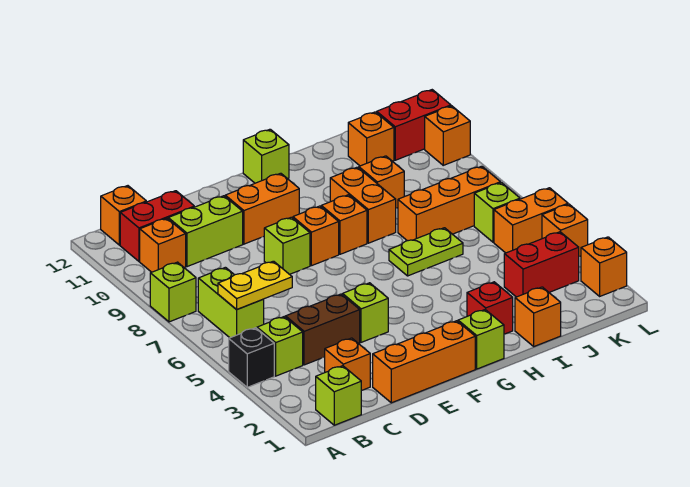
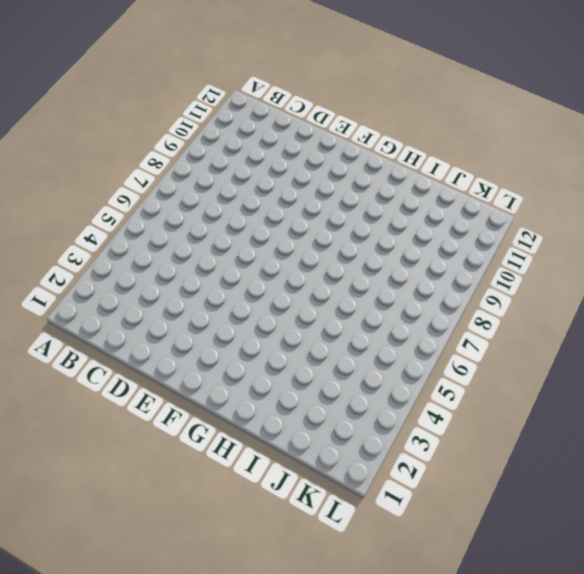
none -> black 1x1 brick [229,328,274,387]
none -> lime 1x1 brick [150,262,196,322]
none -> lime 1x1 brick [316,366,361,425]
none -> lime 1x1 brick [257,317,303,376]

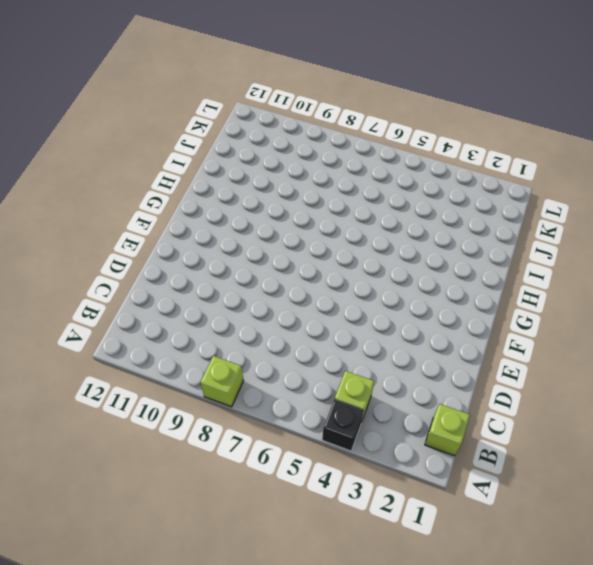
none -> lime 1x2 brick [198,267,264,338]
none -> orange 1x1 brick [140,218,186,272]
none -> red 1x2 brick [120,191,194,261]
none -> orange 1x1 brick [101,186,146,245]

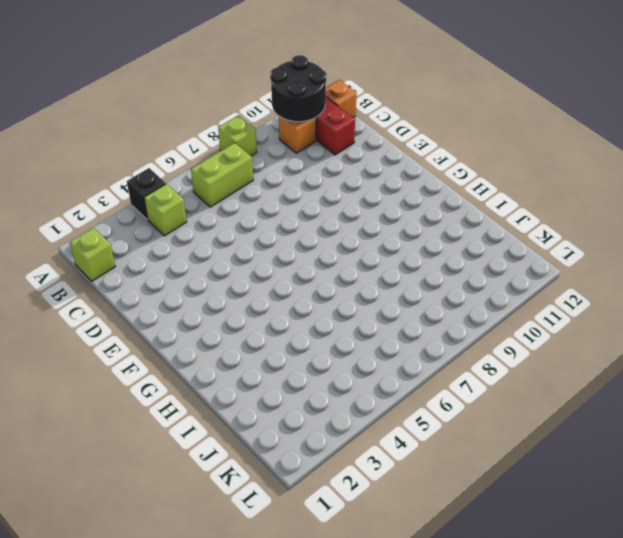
black 2x2 round brick [270,55,327,122] -> none
none -> orange 1x1 brick [325,338,370,390]
none -> brown 1x2 brick [286,294,360,365]
none -> lime 1x2 brick [168,196,243,267]
none -> orange 1x3 brick [373,321,475,403]

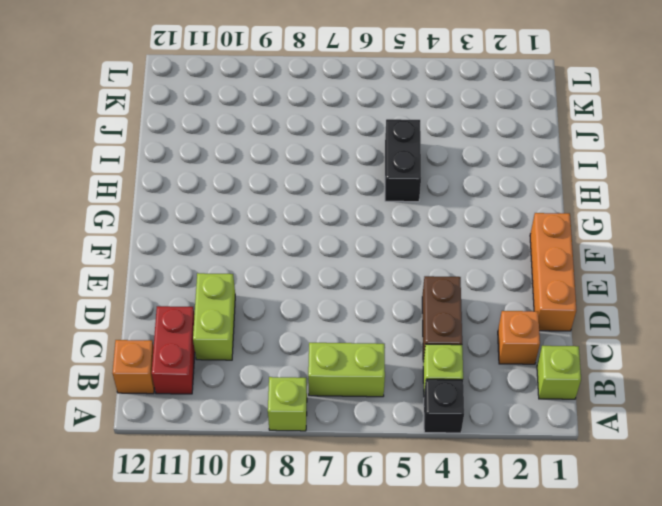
black 1x2 brick [385,119,421,202] -> none
none -> orange 1x1 brick [140,218,186,272]
none -> lime 1x1 brick [343,283,388,342]
none -> lime 1x1 brick [264,217,310,274]
none -> orange 1x2 brick [225,173,299,244]

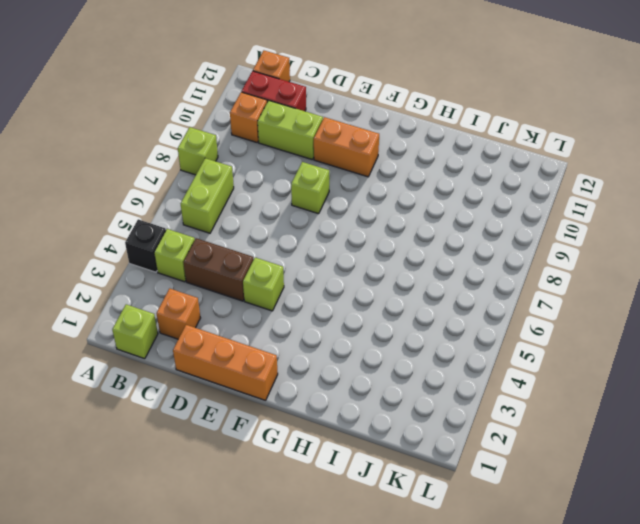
none -> orange 1x1 brick [293,206,339,266]
none -> lime 1x1 brick [458,310,504,369]
none -> orange 1x1 brick [321,195,367,254]
none -> lime 1x1 brick [243,129,289,183]

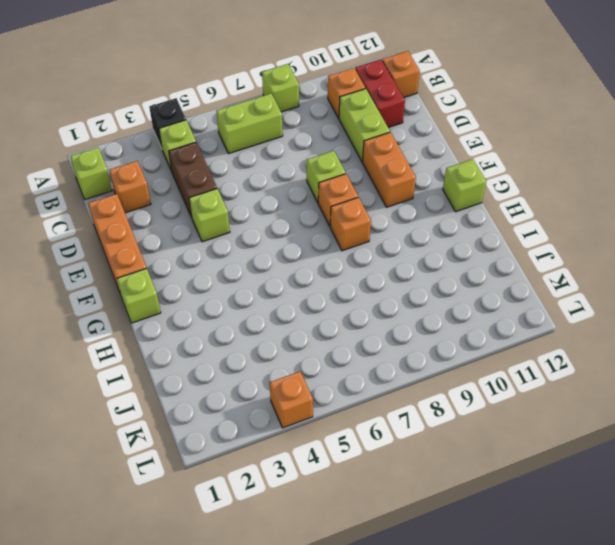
none -> red 1x1 brick [467,282,513,334]
none -> lime 1x2 plate [389,228,463,276]
none -> orange 1x2 brick [330,167,396,243]
none -> orange 1x1 brick [515,287,561,346]

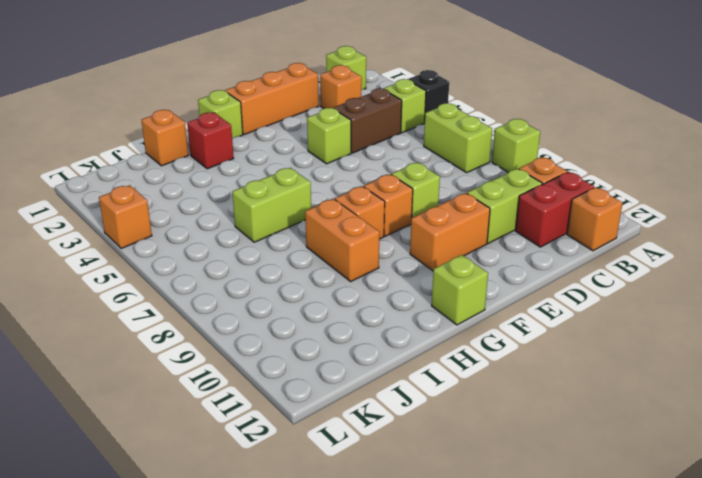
lime 1x2 brick [232,168,311,242] -> lime 1x2 plate [389,228,463,276]
none -> orange 1x3 brick [398,166,501,241]
none -> orange 1x1 brick [359,156,404,208]
none -> red 1x2 brick [504,232,579,297]
none -> orange 1x1 brick [348,112,394,166]

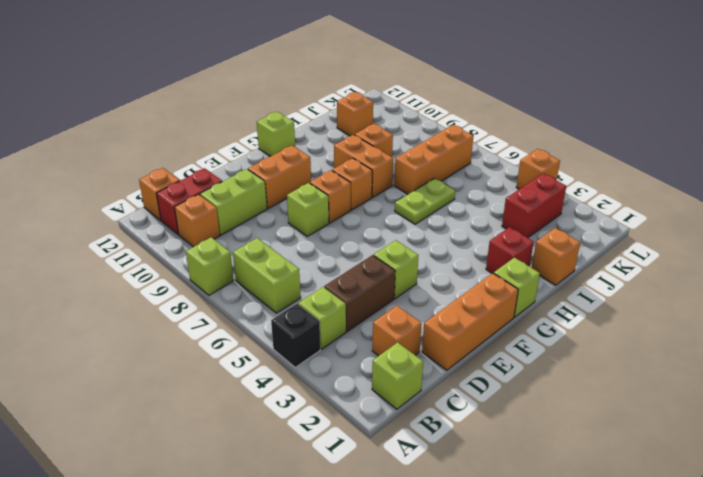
none -> orange 1x2 brick [494,188,568,253]
none -> lime 1x1 brick [474,183,520,242]
none -> red 1x2 brick [377,90,451,160]
none -> orange 1x1 brick [581,237,627,296]

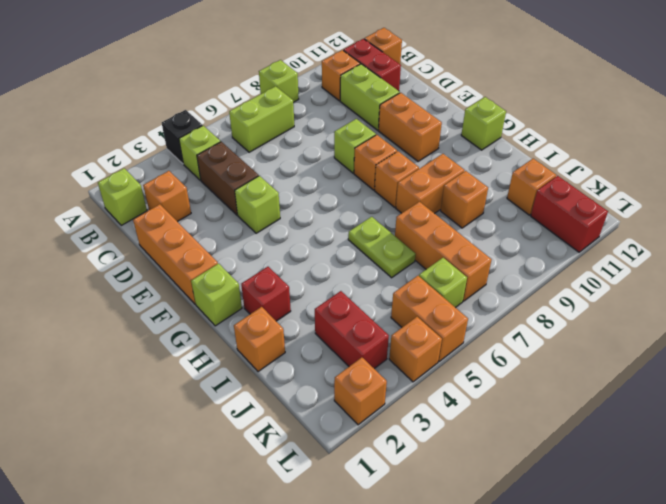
none -> orange 1x1 brick [425,106,470,165]
none -> yellow 1x2 plate [218,261,292,310]

